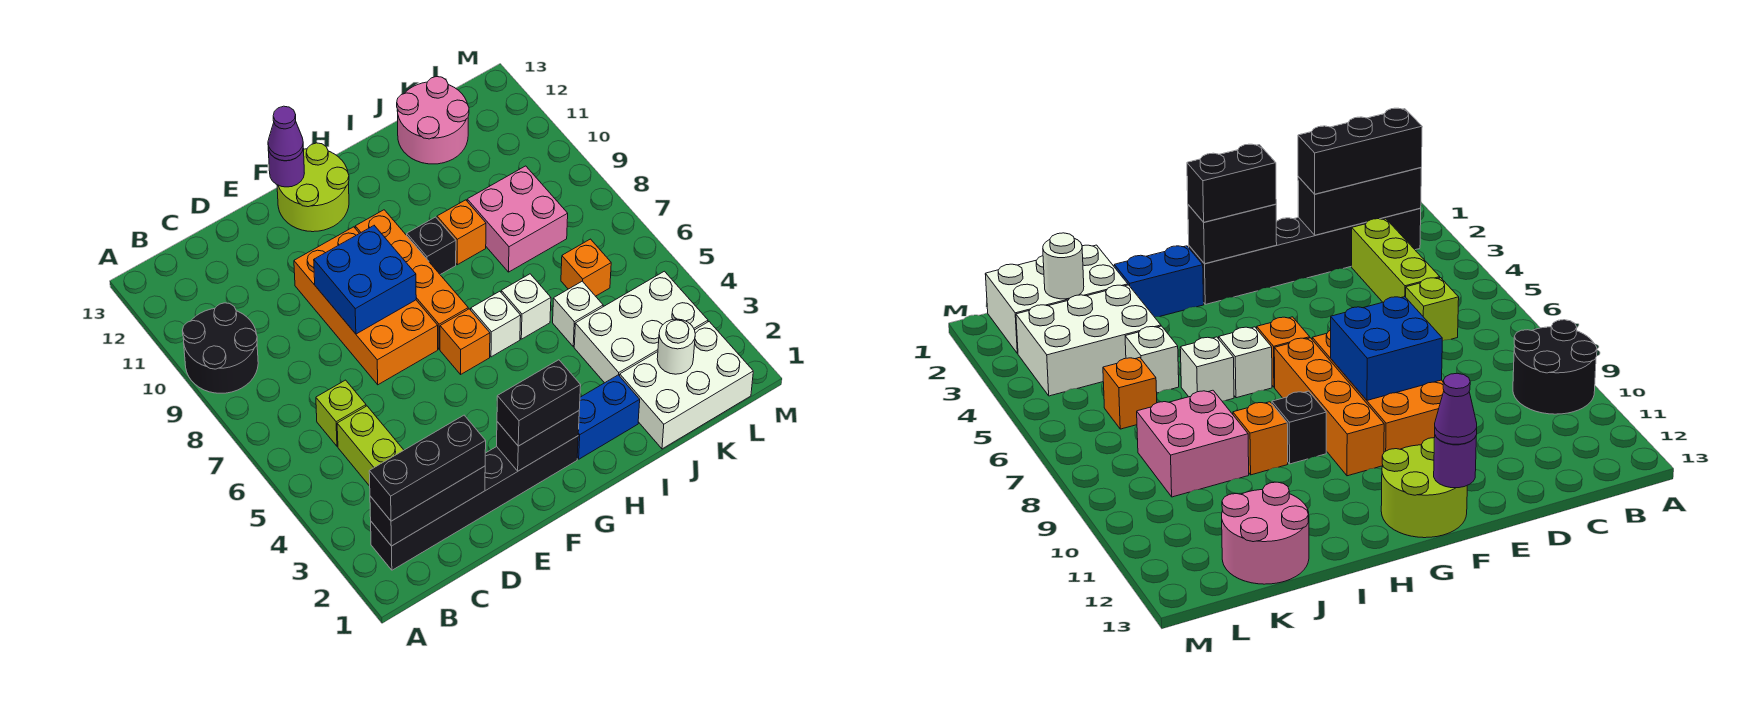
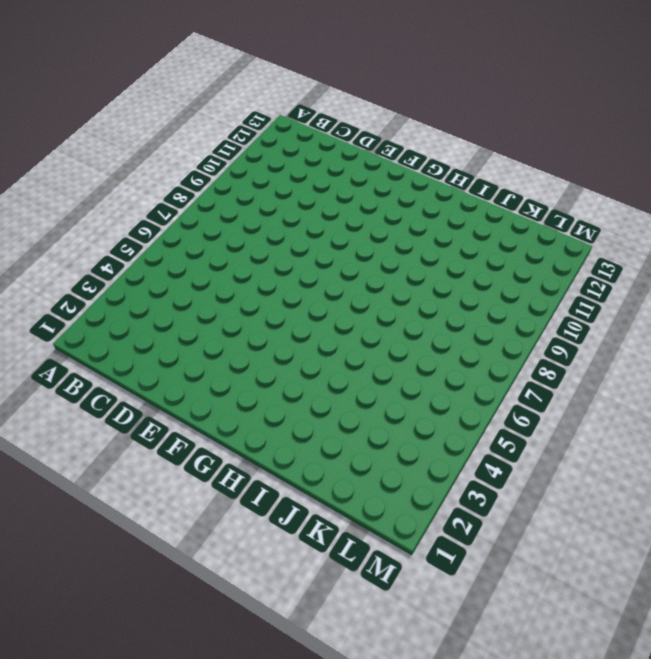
none -> black 2x2 round brick [182,303,258,393]
none -> black 1x6 brick [371,436,578,570]
none -> lime 1x3 brick [337,406,404,486]

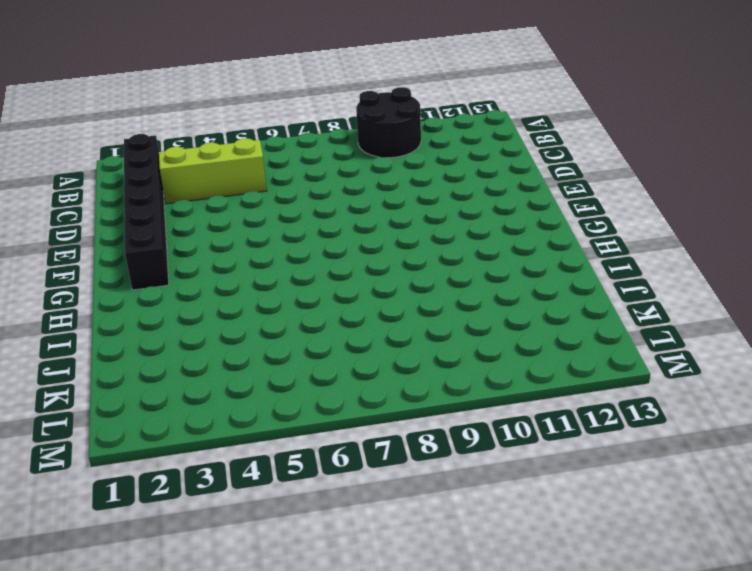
none -> lime 1x1 brick [316,380,366,446]
none -> orange 2x4 brick [294,227,438,385]
none -> lime 2x2 round brick [277,143,349,232]

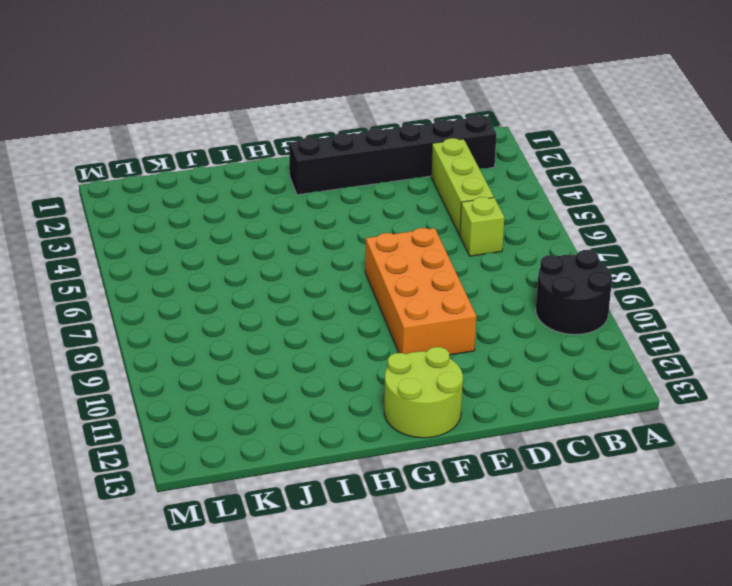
none -> orange 1x1 brick [440,309,490,374]
none -> orange 1x4 brick [355,210,468,349]
none -> blue 1x2 brick [577,375,640,459]

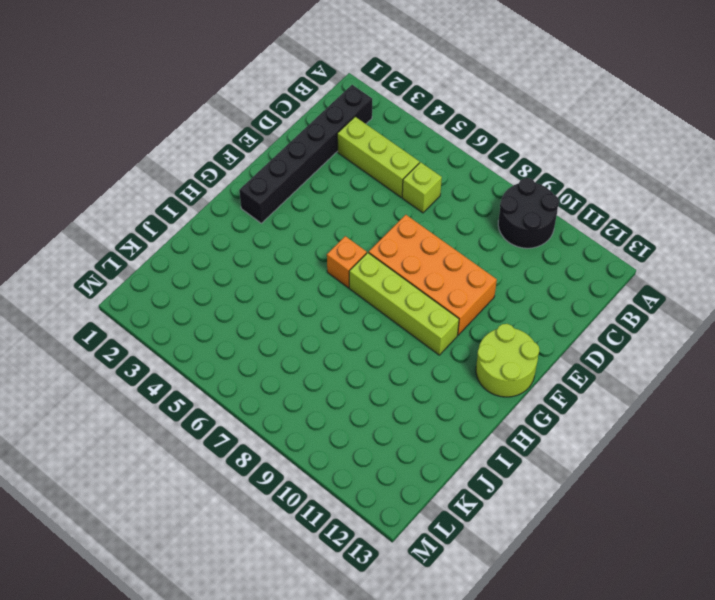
lime 1x4 brick [349,253,459,355] -> orange 1x4 brick [355,210,468,349]
none -> blue 1x2 brick [577,375,640,459]
none -> white 1x1 brick [471,291,521,357]
none -> black 1x1 brick [407,217,456,275]

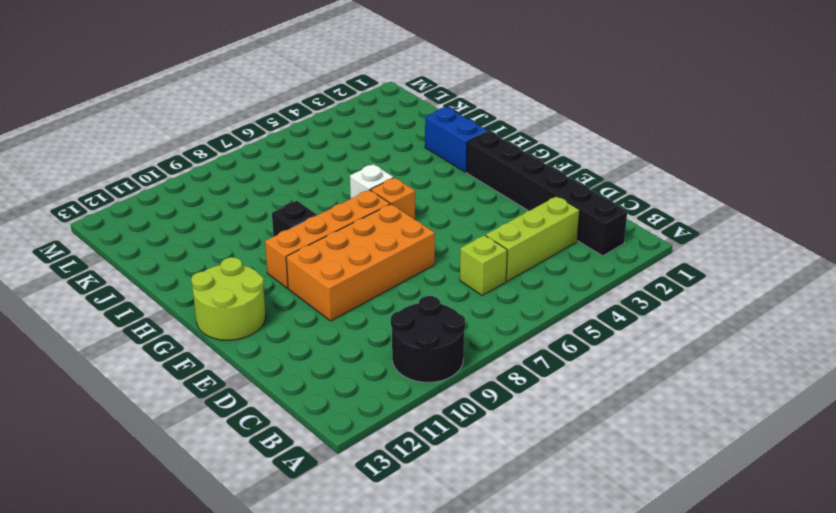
none -> white 1x1 brick [501,274,551,339]
none -> orange 1x1 brick [437,200,486,265]
none -> white 2x3 brick [620,322,753,449]

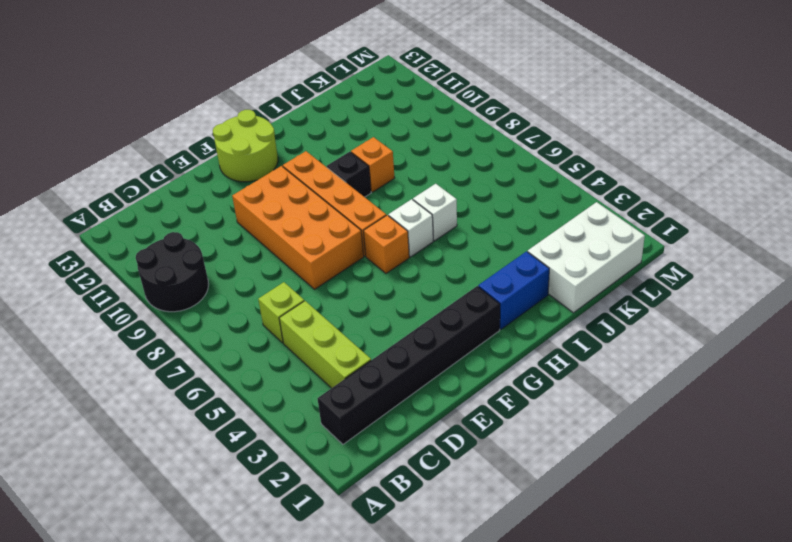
none -> white 2x3 brick [574,271,708,383]
none -> white 1x1 brick [553,281,603,347]
none -> pink 2x2 brick [467,166,568,272]

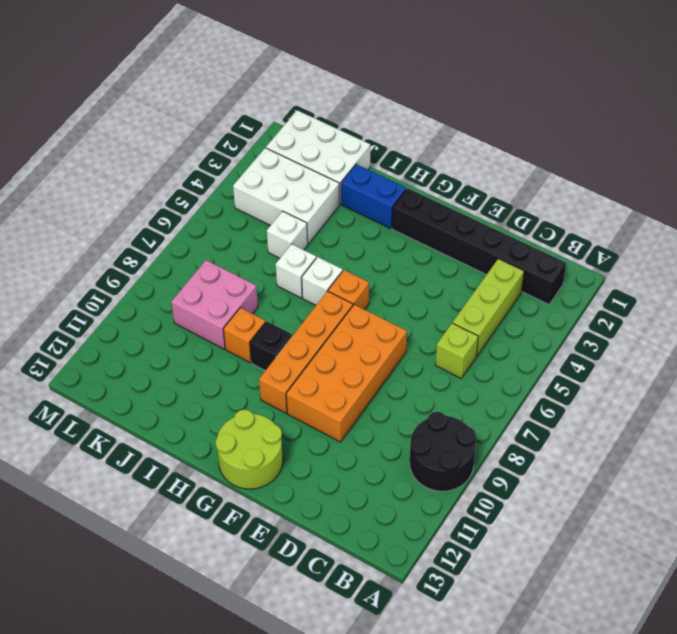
none -> pink 2x2 round brick [397,77,469,164]
none -> orange 1x1 brick [561,239,611,296]
none -> black 1x3 brick [370,466,485,546]

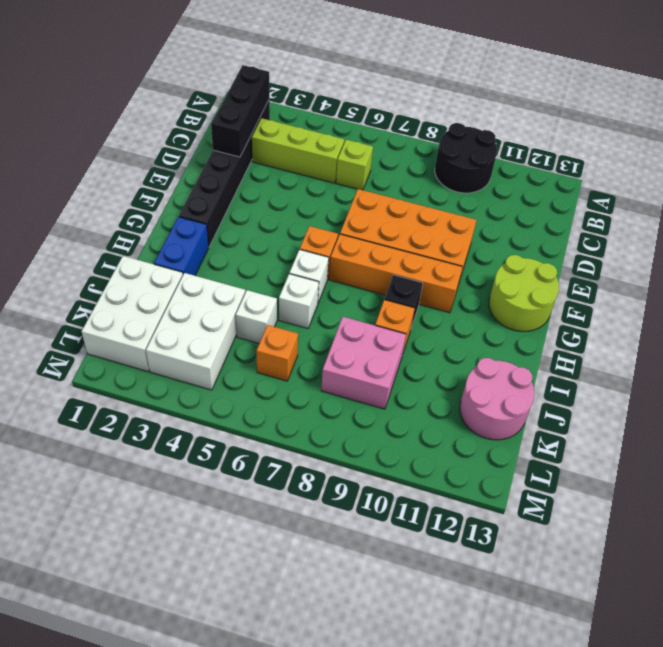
none -> blue 2x2 brick [314,226,416,334]
none -> black 1x2 brick [497,411,579,471]
none -> purple 1x1 round brick [268,148,304,187]

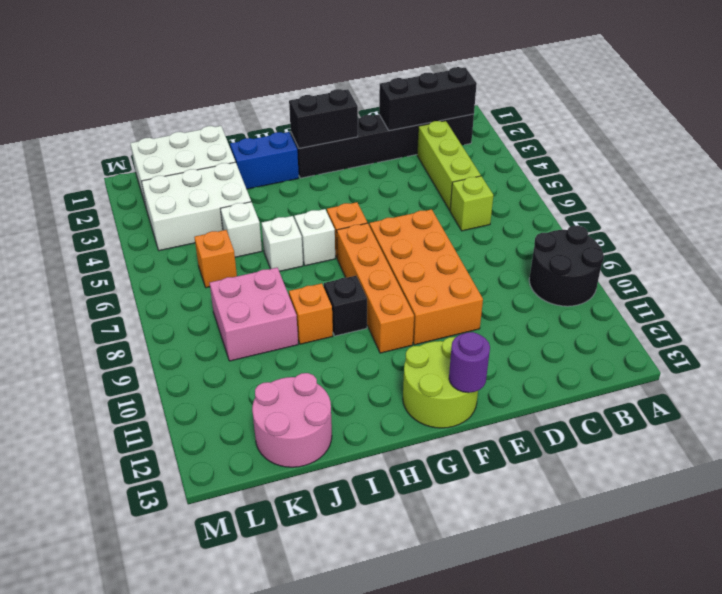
none -> blue 2x2 brick [314,226,416,334]
none -> white 1x1 round brick [657,319,695,374]
none -> black 1x3 brick [369,415,486,521]

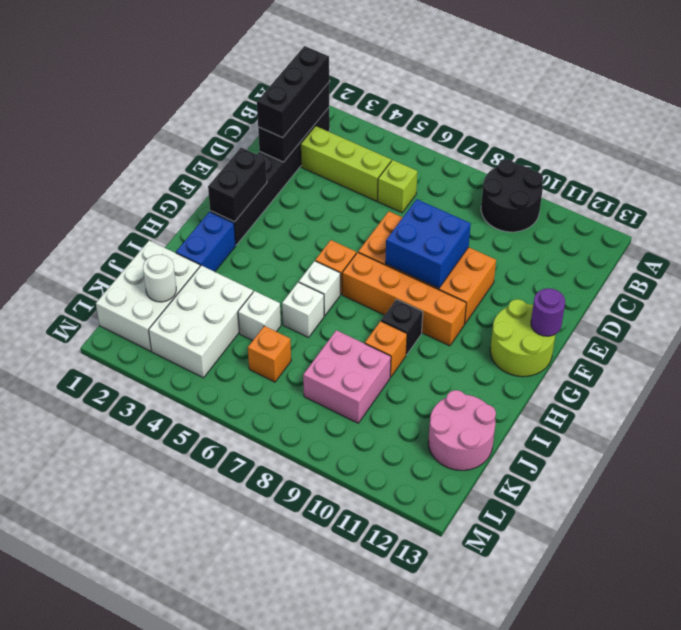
none -> black 1x2 brick [497,360,581,446]
none -> purple 1x1 cone [268,106,303,161]

